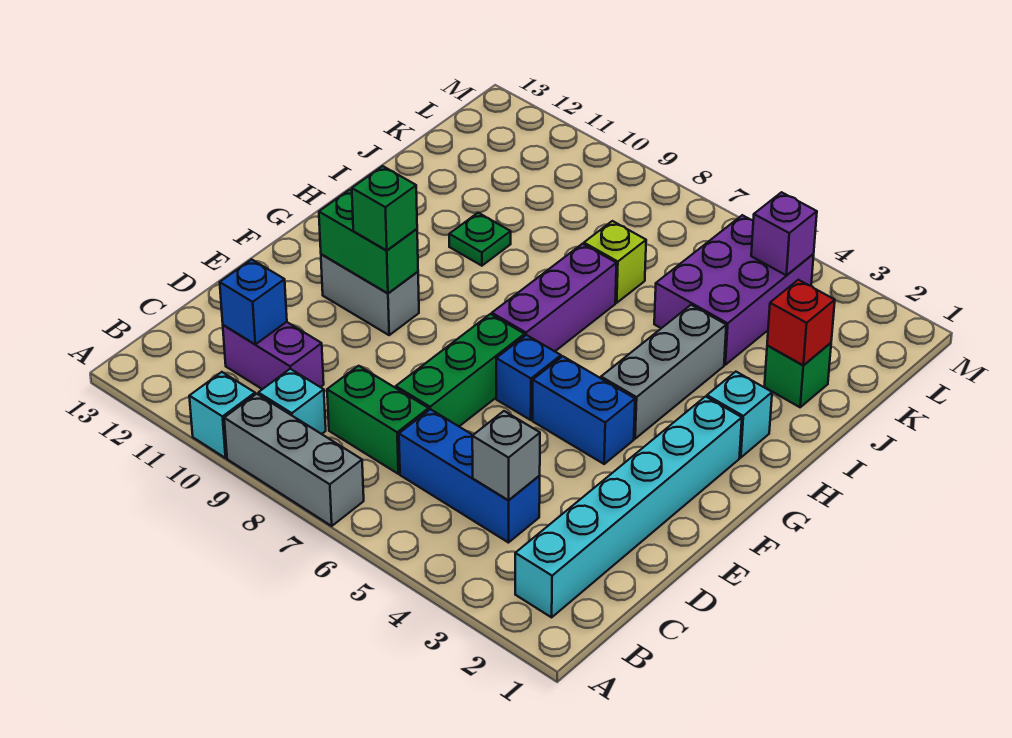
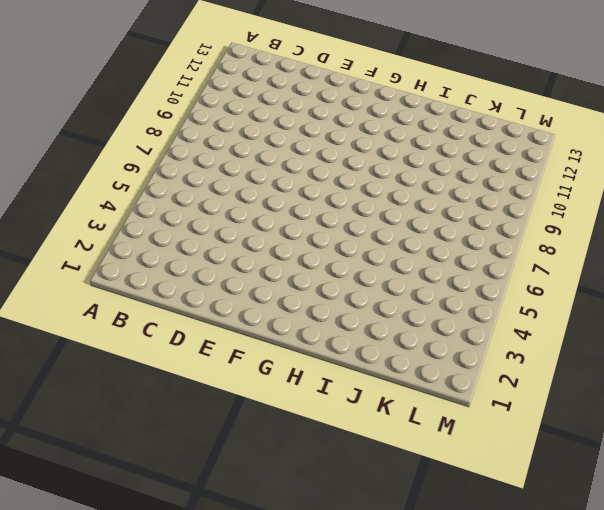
none -> grey 1x3 brick [224,394,364,526]
none -> cyan 1x1 brick [189,372,255,458]
none -> cyan 1x6 brick [515,396,742,617]

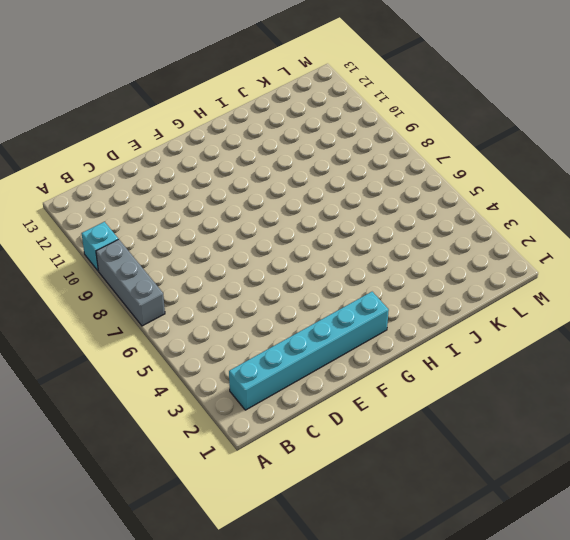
none -> cyan 1x1 brick [258,369,326,434]
none -> blue 1x3 brick [399,409,540,543]
none -> green 1x2 brick [327,366,429,474]

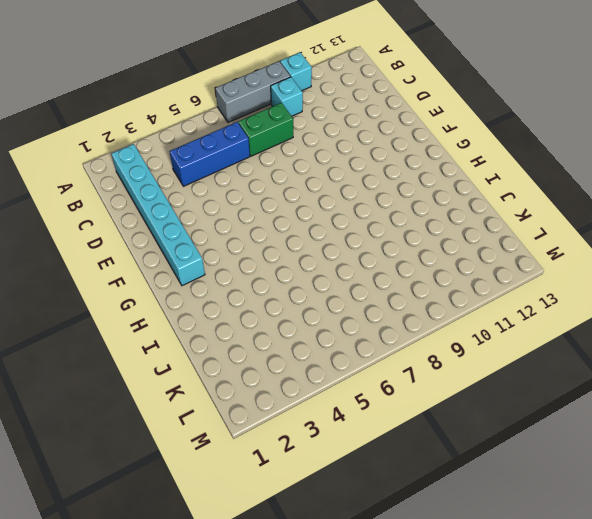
none -> purple 1x2 brick [223,322,324,389]
none -> green 1x3 brick [396,314,525,426]
none -> blue 1x2 brick [533,356,635,464]

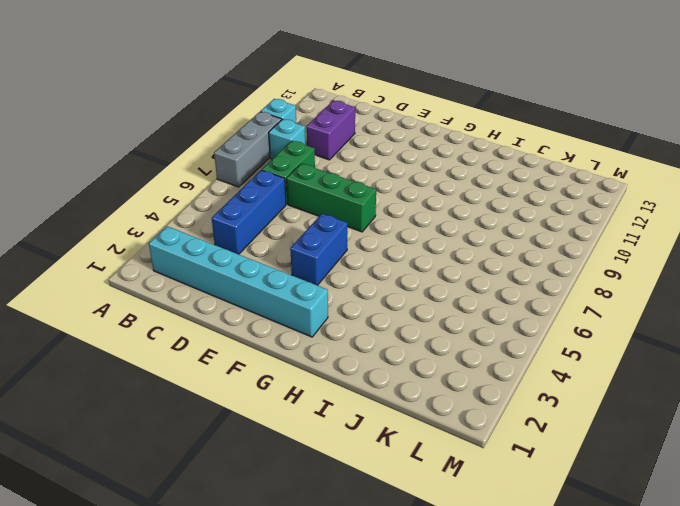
none -> blue 1x1 brick [496,335,561,420]
none -> grey 1x2 brick [321,254,419,335]
none -> grey 1x3 brick [601,305,726,439]

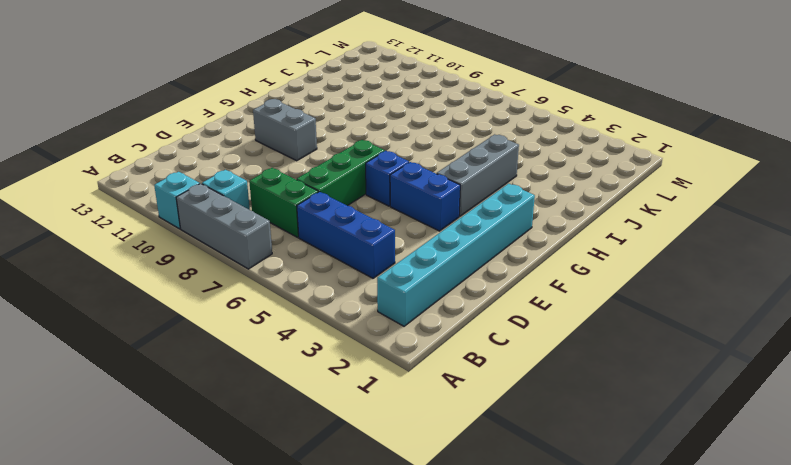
none -> purple 1x2 brick [223,322,324,389]
none -> purple 1x3 brick [492,244,616,351]
none -> cyan 1x1 brick [707,372,772,458]

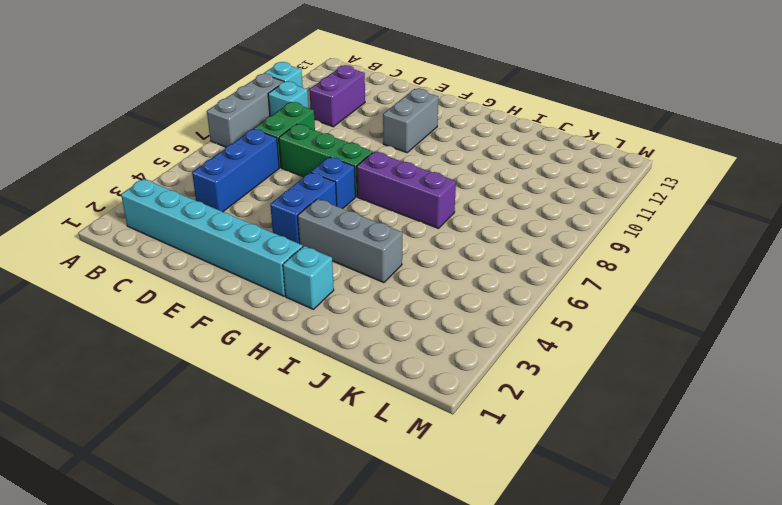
none -> green 1x1 plate [449,213,511,266]
none -> green 1x1 brick [764,343,831,407]
none -> purple 2x3 brick [654,215,814,365]

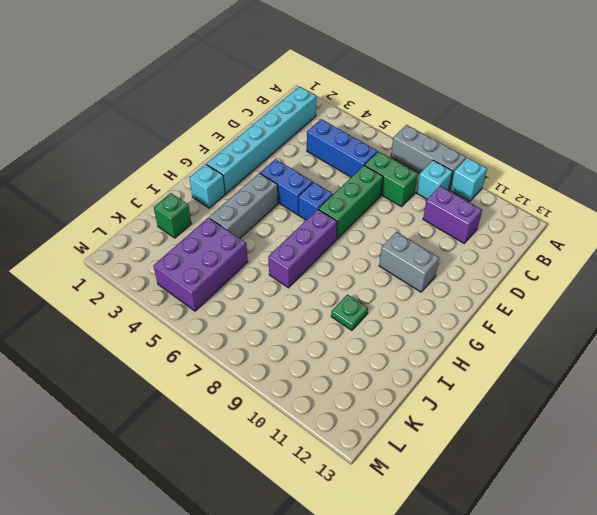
none -> lime 1x1 brick [584,221,646,303]
none -> grey 1x1 brick [472,411,540,500]
none -> blue 1x1 brick [220,259,287,344]

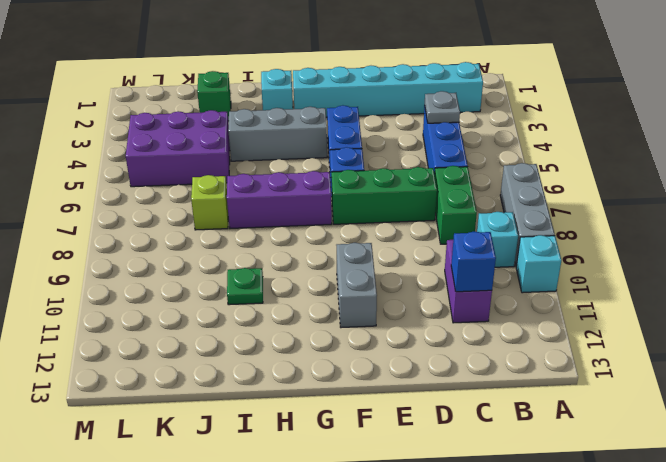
grey 1x1 plate [425,91,460,123] -> grey 1x1 brick [472,411,540,500]
none -> green 1x2 brick [319,190,418,293]
none -> red 1x1 brick [767,280,835,365]
none -> purple 1x1 brick [751,192,817,275]

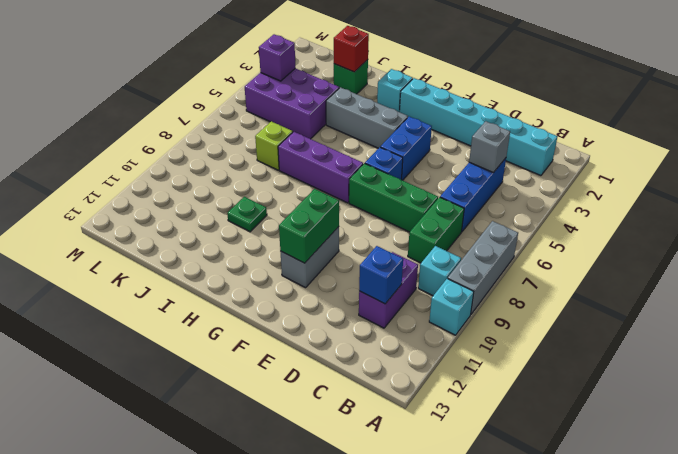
none -> green 1x1 brick [352,166,417,251]

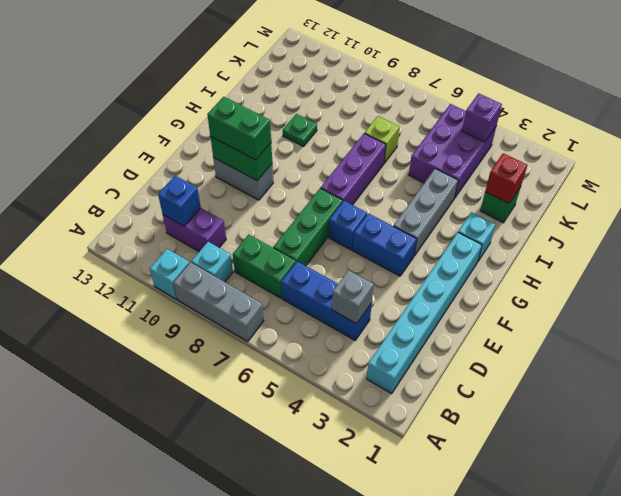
green 1x2 brick [207,97,271,160] -> green 1x1 brick [352,166,417,251]

